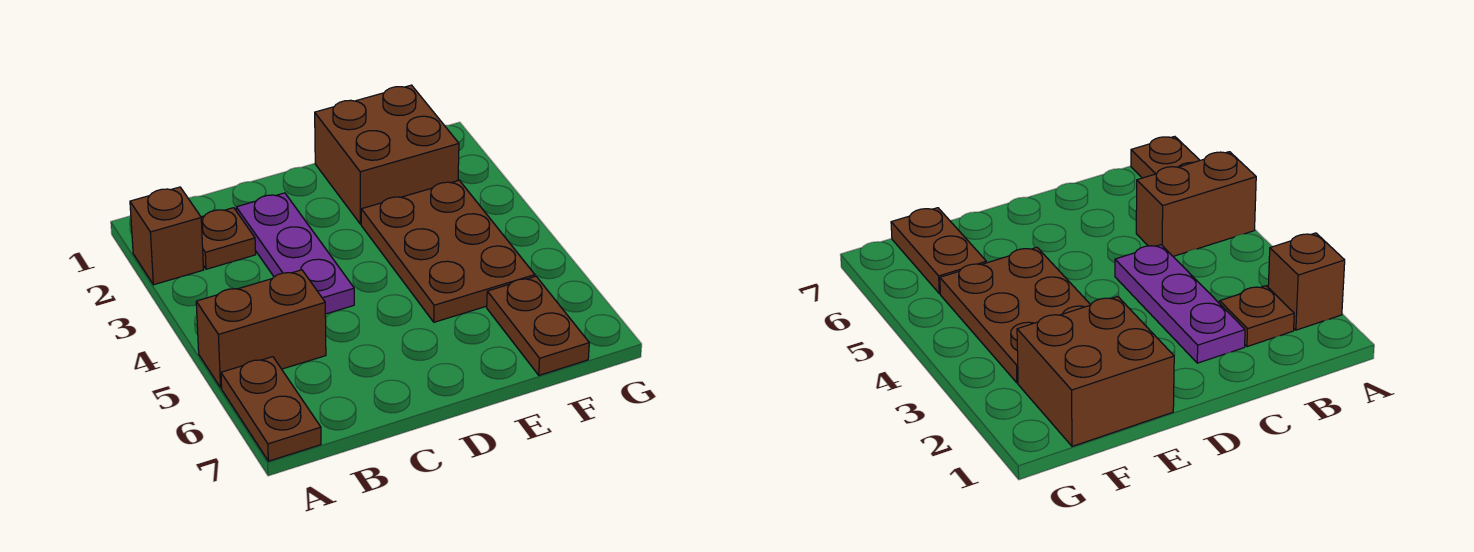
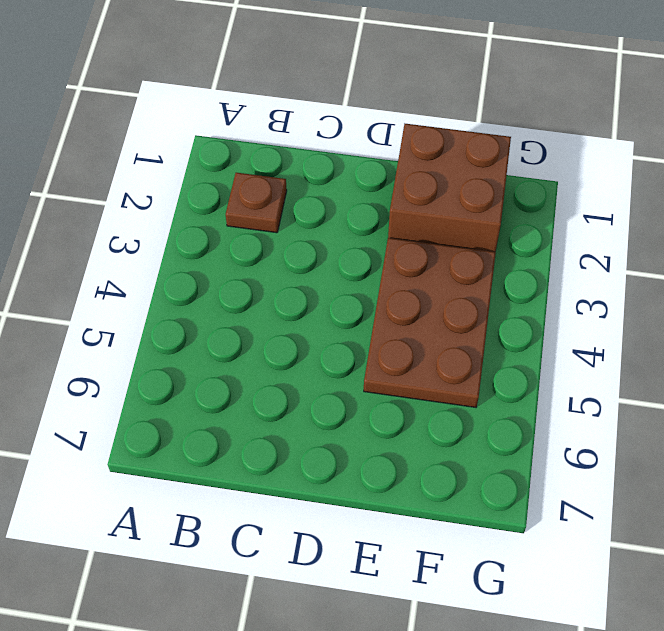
none -> brown 1x1 brick [130,187,204,285]
none -> brown 1x2 brick [196,270,326,388]

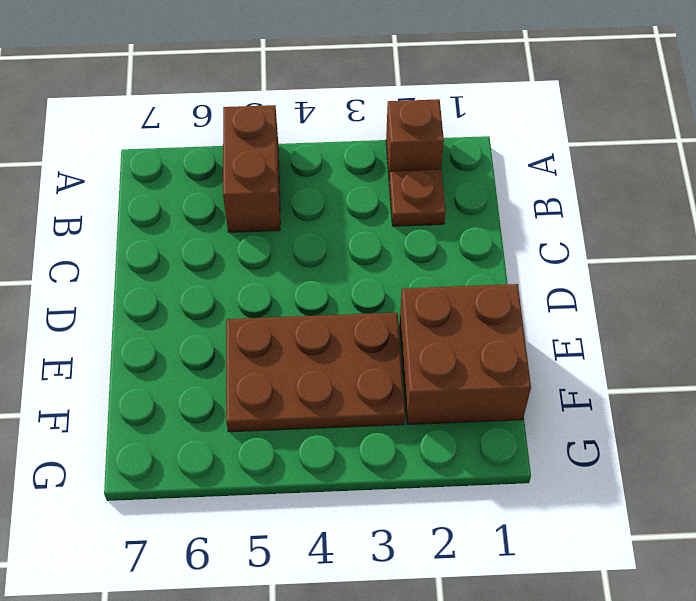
none -> brown 1x2 plate [221,357,321,461]
none -> purple 1x3 plate [236,193,354,314]

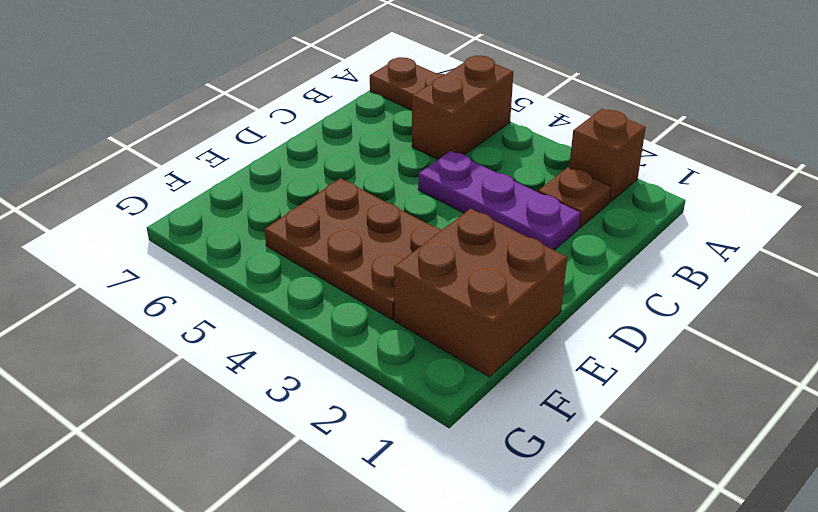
none -> brown 1x2 plate [487,276,589,375]

